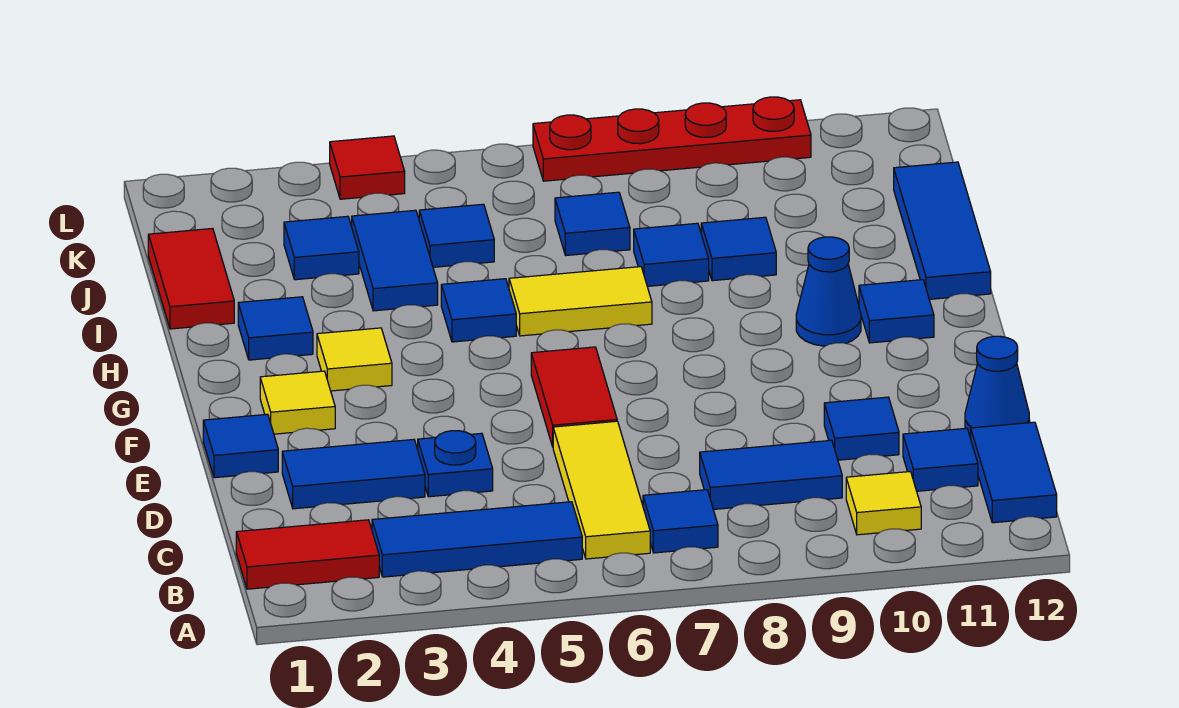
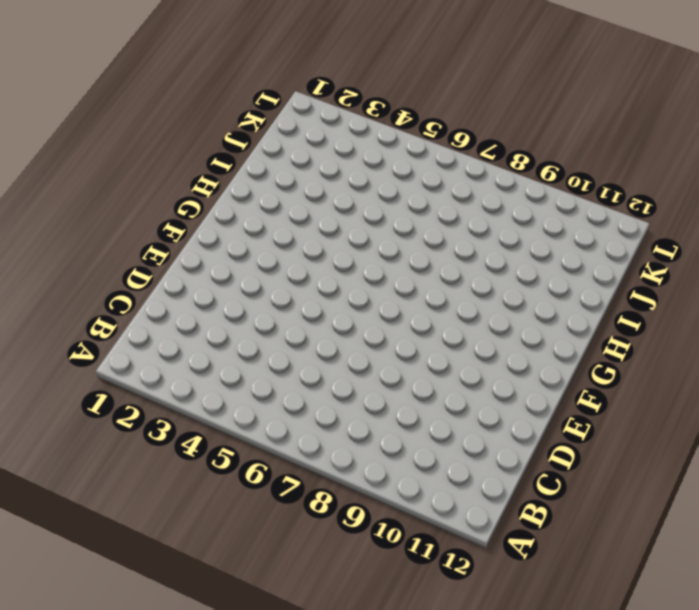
none -> red 1x2 tile [236,520,379,589]
none -> blue 1x3 tile [372,502,582,577]
none -> yellow 1x3 tile [553,421,650,559]
none -> blue 1x1 tile [643,490,718,553]

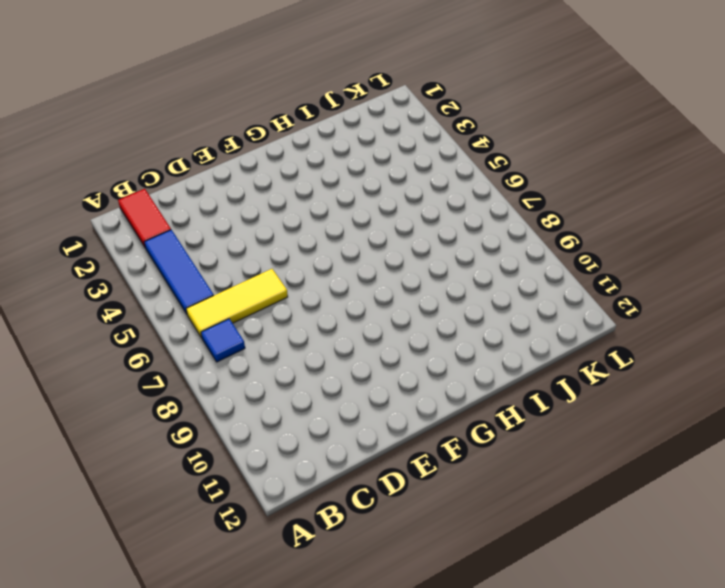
none -> yellow 1x1 tile [846,472,921,535]
none -> blue 1x2 tile [971,422,1057,523]
none -> blue 1x2 tile [700,440,842,509]
none -> blue 1x1 tile [903,428,978,491]

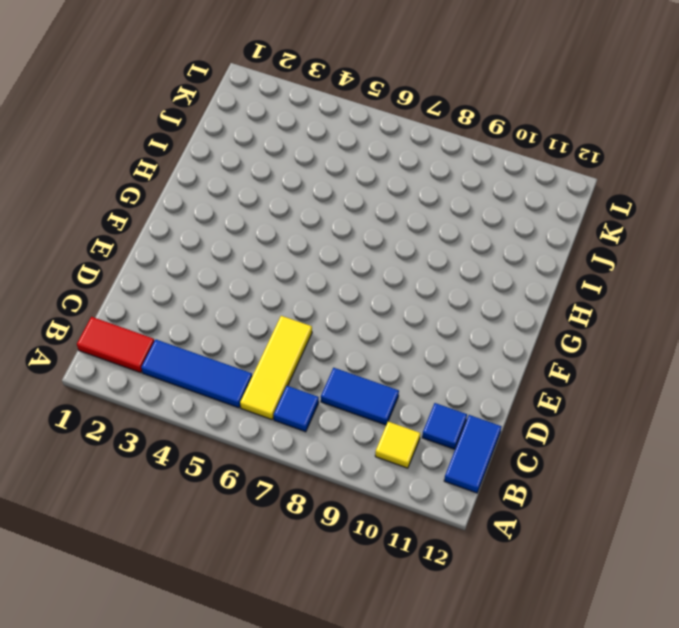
none -> blue 1x2 tile [282,439,425,509]
none -> blue 1x1 plate [418,431,493,497]
none -> blue 1x1 tile [824,397,899,460]
none -> blue 1x1 cone [965,336,1029,438]

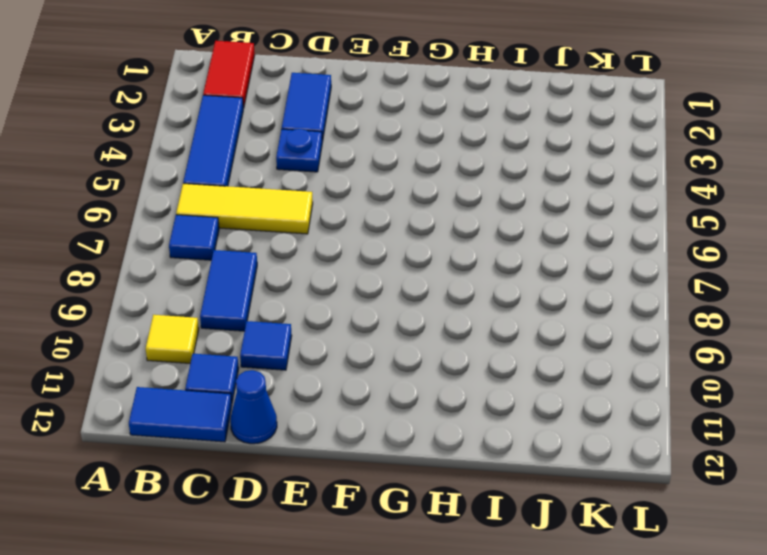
none -> blue 1x1 tile [203,414,278,478]
none -> red 1x2 tile [531,347,617,447]
none -> yellow 1x1 tile [260,371,335,434]
none -> yellow 1x1 tile [317,328,392,391]

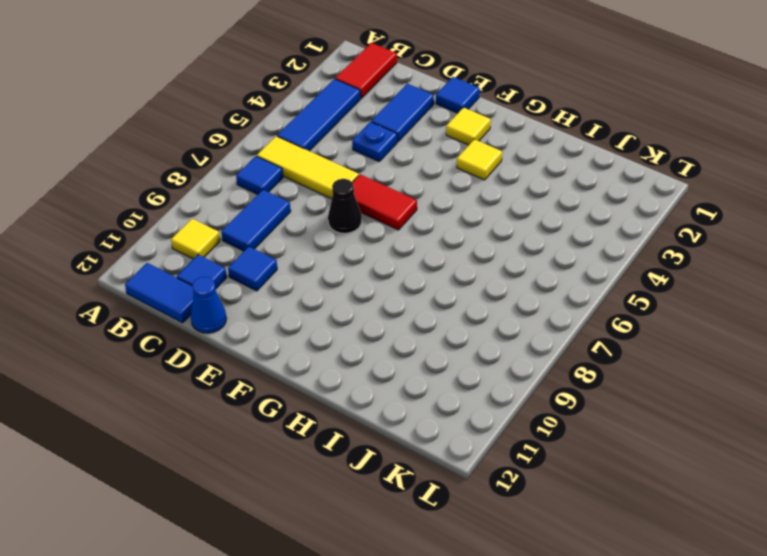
black 1x1 cone [328,179,362,233] -> none
none -> blue 1x1 cone [796,237,861,346]
none -> blue 1x1 tile [859,280,934,343]
none -> blue 1x1 tile [238,297,313,360]
none -> blue 1x1 tile [441,279,516,342]

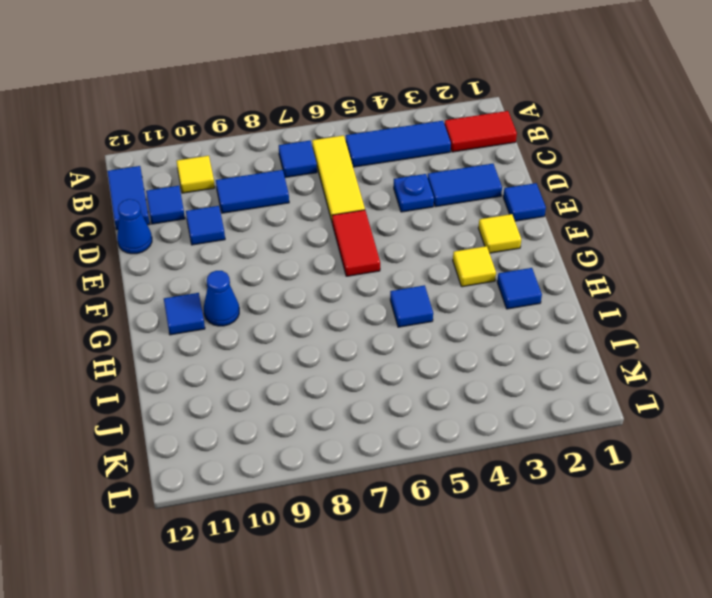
none -> yellow 1x2 tile [509,267,652,336]
none -> blue 1x3 tile [894,162,991,299]
none -> red 1x2 tile [148,228,234,329]
none -> blue 1x2 tile [352,210,438,311]

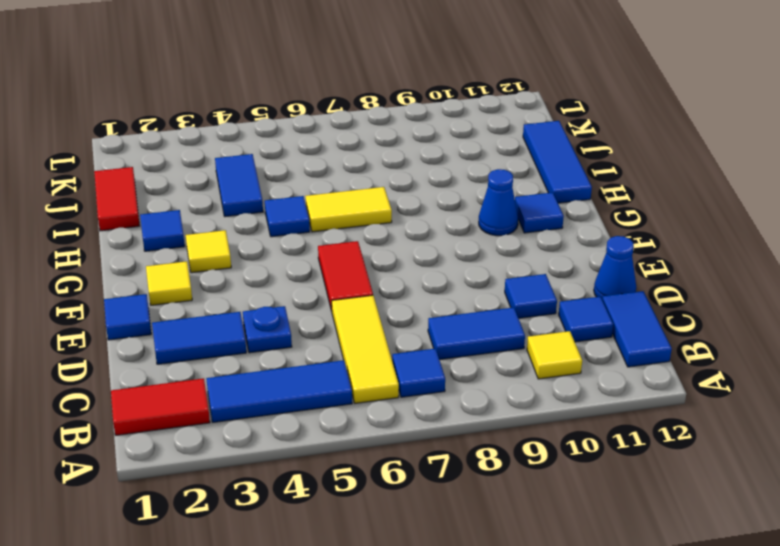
none -> blue 1x1 tile [634,223,709,286]
none -> blue 1x1 tile [701,217,776,281]
none -> blue 1x1 tile [284,216,359,280]
none -> blue 1x1 tile [419,204,494,267]

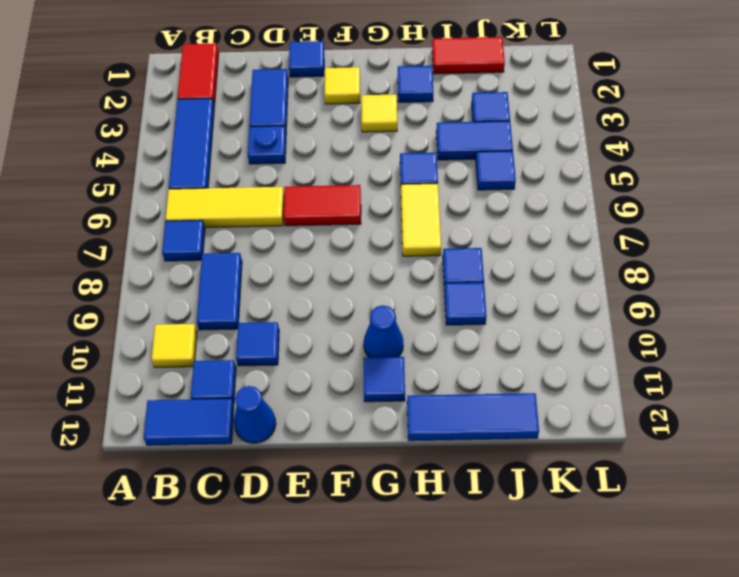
none -> blue 1x1 tile [555,192,630,255]
none -> red 1x1 tile [330,136,405,199]
none -> red 1x4 plate [533,97,811,181]

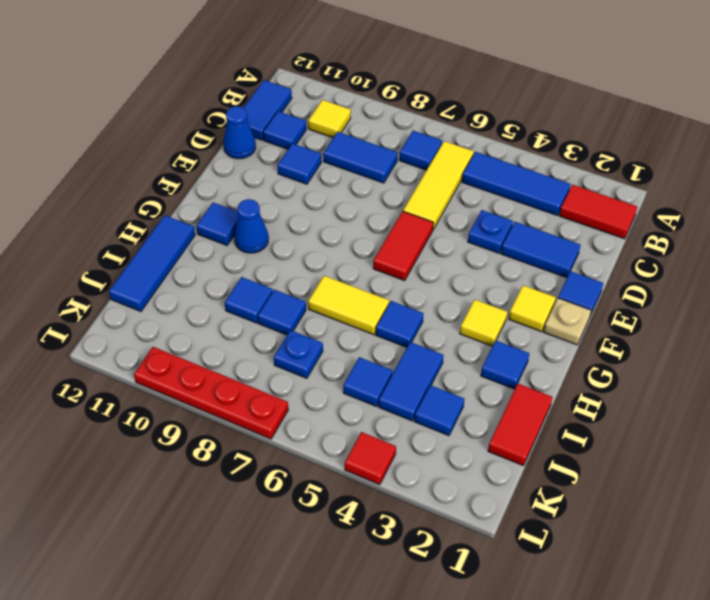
tan 1x1 plate [544,298,591,345] -> none
blue 1x1 plate [274,330,323,378] -> blue 1x1 tile [555,192,630,255]

